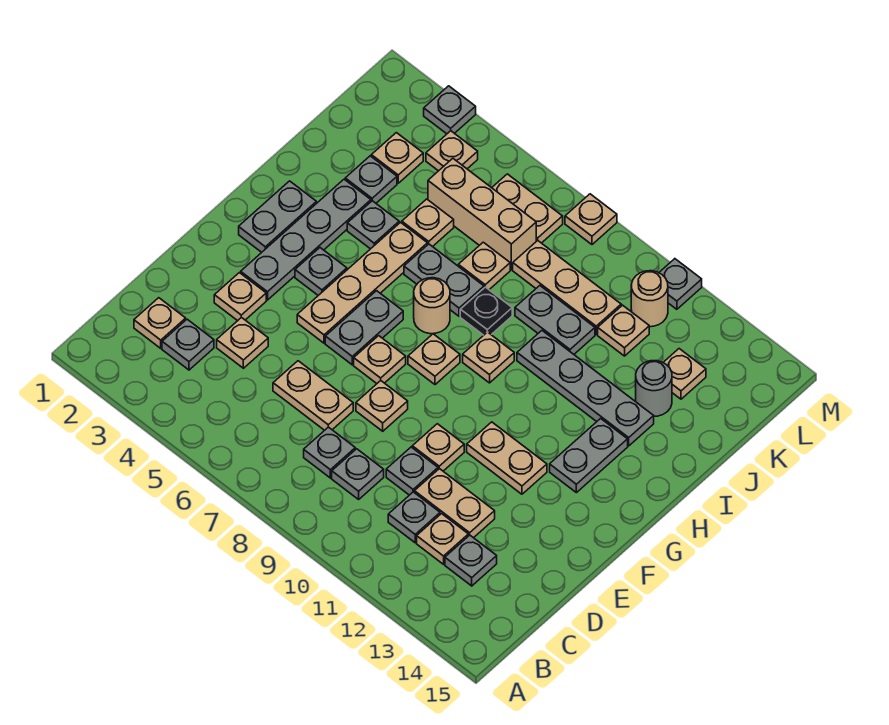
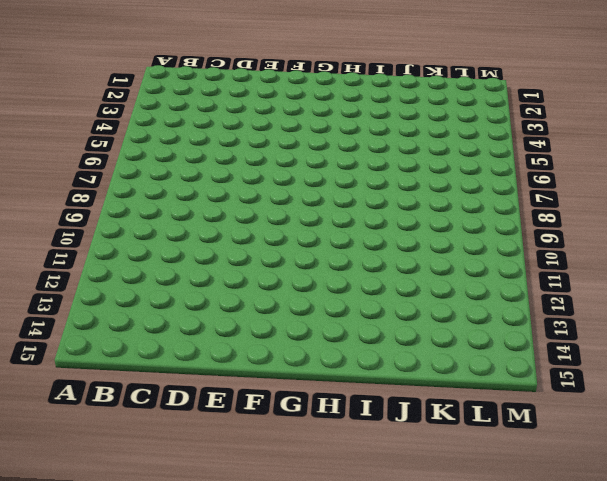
none -> tan 1x1 plate [134,298,186,348]
none -> grey 1x1 plate [162,319,214,370]
none -> grey 1x1 plate [304,427,355,478]
none -> grey 1x1 plate [332,449,384,499]

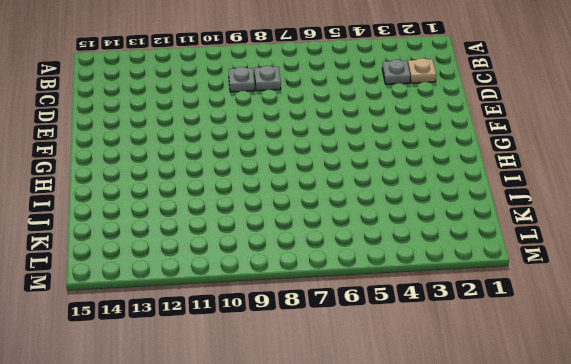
none -> grey 1x1 plate [388,492,440,543]
none -> tan 1x1 plate [417,514,468,564]
none -> grey 1x1 plate [445,535,497,586]
none -> tan 1x1 plate [217,317,268,368]

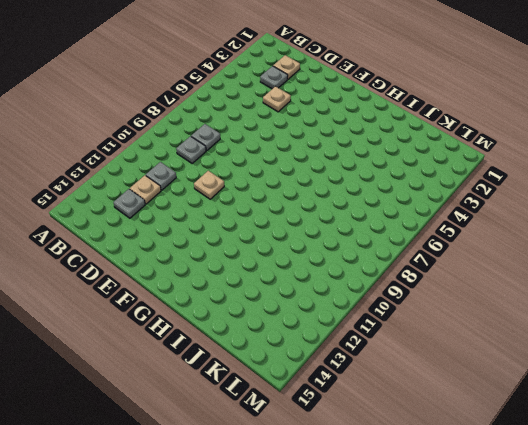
none -> tan 1x2 plate [273,361,353,430]
none -> grey 1x1 plate [386,447,438,495]
none -> tan 1x2 plate [415,469,495,538]
none -> tan 1x1 plate [214,273,266,321]

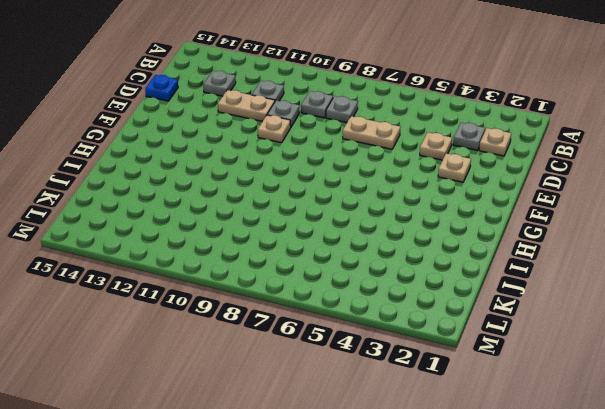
blue 1x1 plate [145,75,178,101] -> none
none -> tan 1x1 plate [417,514,468,564]
none -> tan 1x1 plate [356,381,408,431]
none -> grey 1x4 plate [241,179,371,300]
none -> tan 1x4 plate [297,222,427,343]

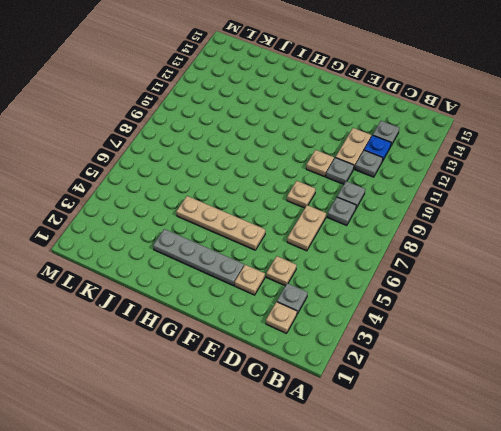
blue 1x1 plate [364,135,391,161] -> tan 1x1 plate [417,514,468,564]
none -> grey 1x2 plate [325,291,403,365]
none -> tan 1x1 plate [354,336,406,383]
none -> tan 1x2 plate [467,422,547,494]
none -> grey 1x2 plate [239,181,316,252]

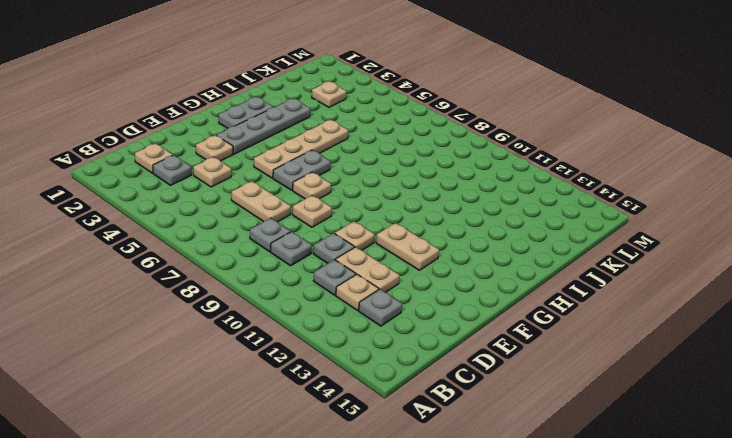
none -> grey 1x1 plate [295,248,347,295]
none -> tan 1x1 plate [408,334,460,385]
none -> grey 1x2 plate [550,418,628,493]
none -> tan 1x1 round brick [414,278,450,334]

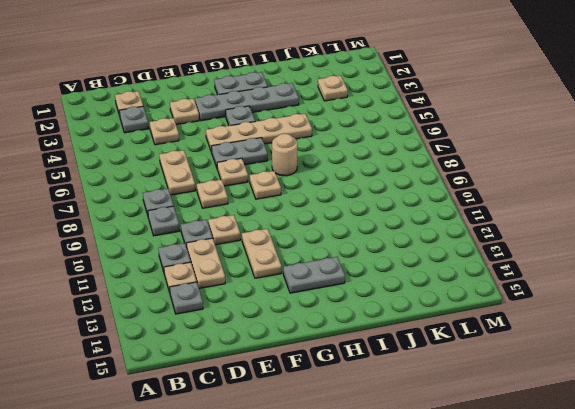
none -> tan 1x1 plate [463,332,514,383]
none -> grey 1x1 plate [347,201,399,249]
none -> grey 1x2 plate [404,244,484,316]
none -> black 1x1 plate [460,287,512,335]

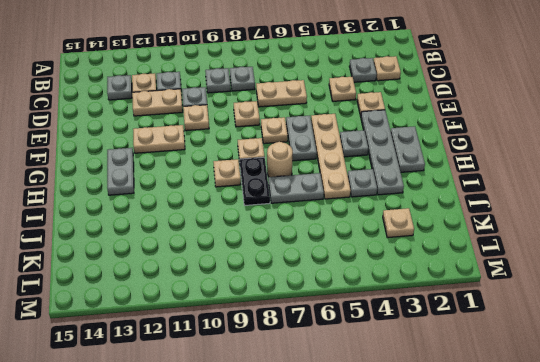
black 1x2 plate [240,157,270,205] -> black 1x1 plate [460,287,512,335]
none -> grey 1x4 plate [517,331,654,446]
none -> grey 1x1 plate [345,156,397,203]
none -> tan 1x1 plate [402,199,454,247]
none -> tan 1x1 plate [458,242,510,290]

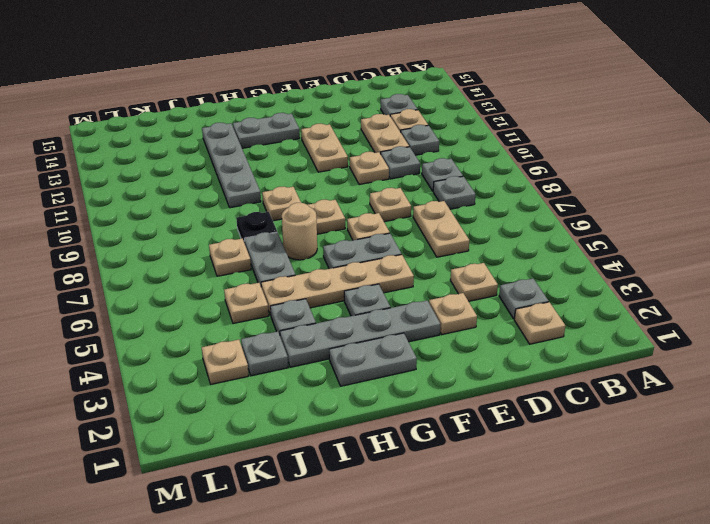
none -> grey 1x2 plate [515,286,595,354]
none -> grey 1x1 round brick [636,361,672,416]
none -> tan 1x3 brick [428,159,536,270]
none -> tan 1x3 plate [513,241,621,334]

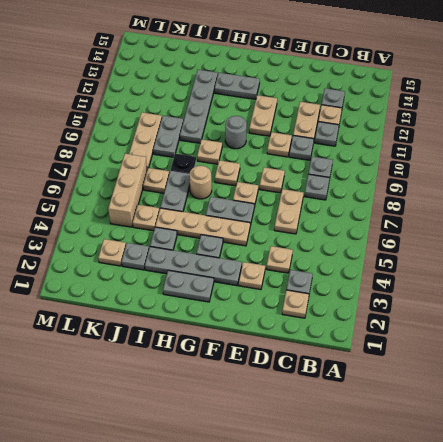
grey 1x1 round brick [225,116,247,149] -> grey 1x1 round brick moved to [636,361,672,416]
none -> tan 1x1 plate [598,305,649,356]
none -> tan 1x1 plate [663,349,706,399]
none -> tan 1x1 plate [426,131,478,171]
none -> tan 1x2 plate [492,174,563,243]

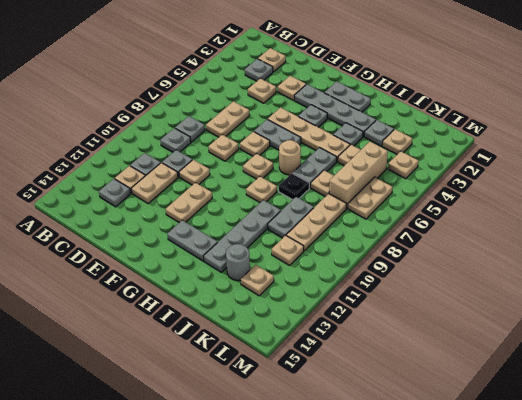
none -> tan 1x1 round brick [631,271,668,327]
none -> grey 1x1 plate [424,86,476,134]
none -> tan 1x1 plate [565,194,617,244]
none -> grey 1x1 plate [659,259,702,309]

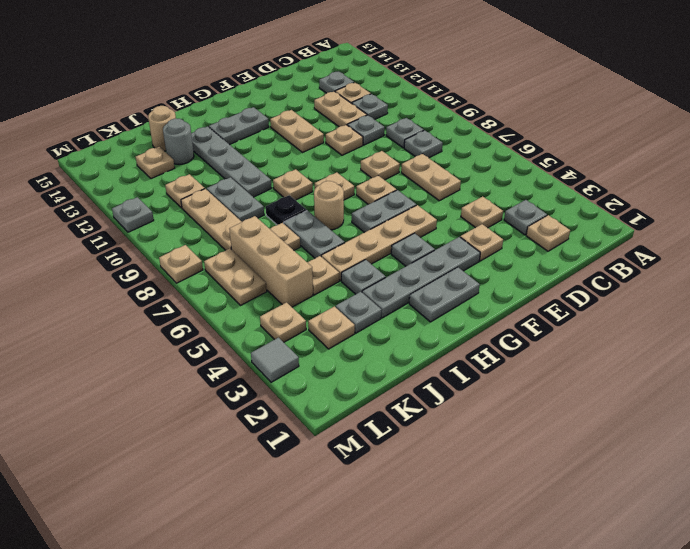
tan 1x1 round brick [148,106,176,151] -> tan 1x1 round brick moved to [631,271,668,327]
grey 1x1 tile [251,338,299,382] -> grey 1x1 plate [424,86,476,134]

